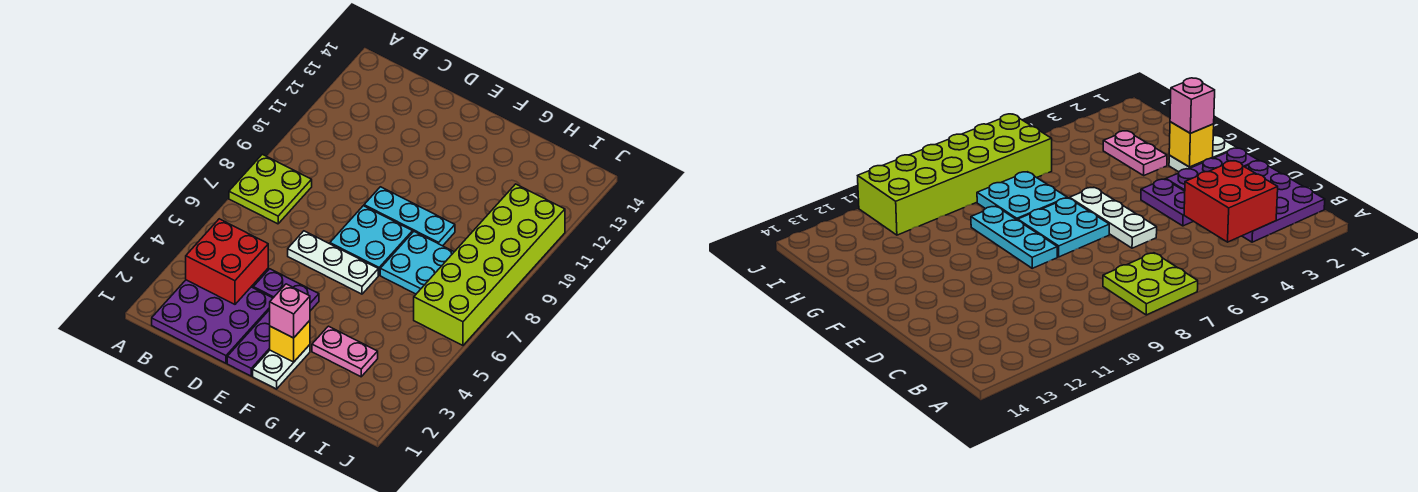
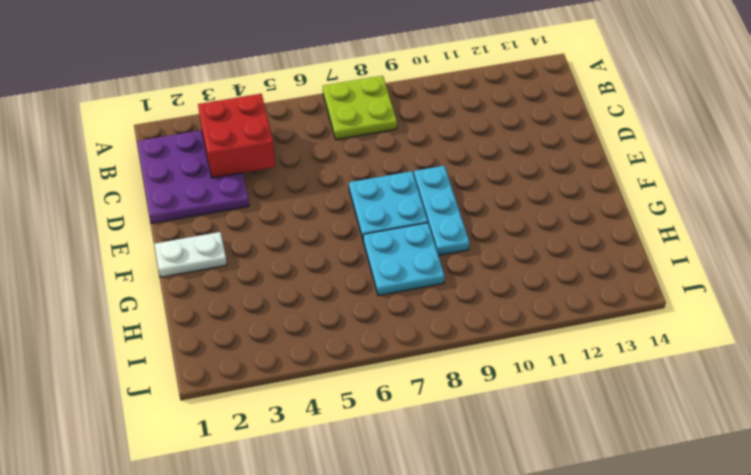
none -> purple 1x2 plate [253,269,319,311]
none -> white 1x3 plate [288,231,378,294]
none -> purple 1x3 plate [227,310,270,376]

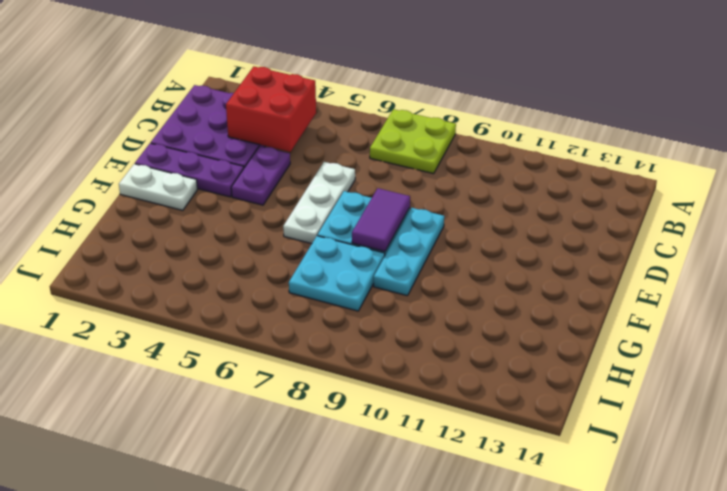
purple 1x2 tile [352,188,410,251] -> none
none -> pink 1x2 plate [312,326,378,377]
none -> lime 2x6 brick [414,184,565,345]
none -> yellow 1x1 brick [270,321,310,362]

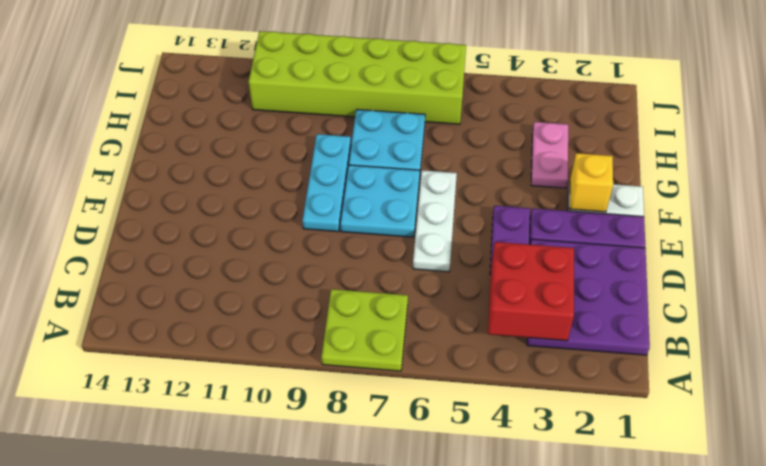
none -> pink 1x1 brick [270,284,310,338]

